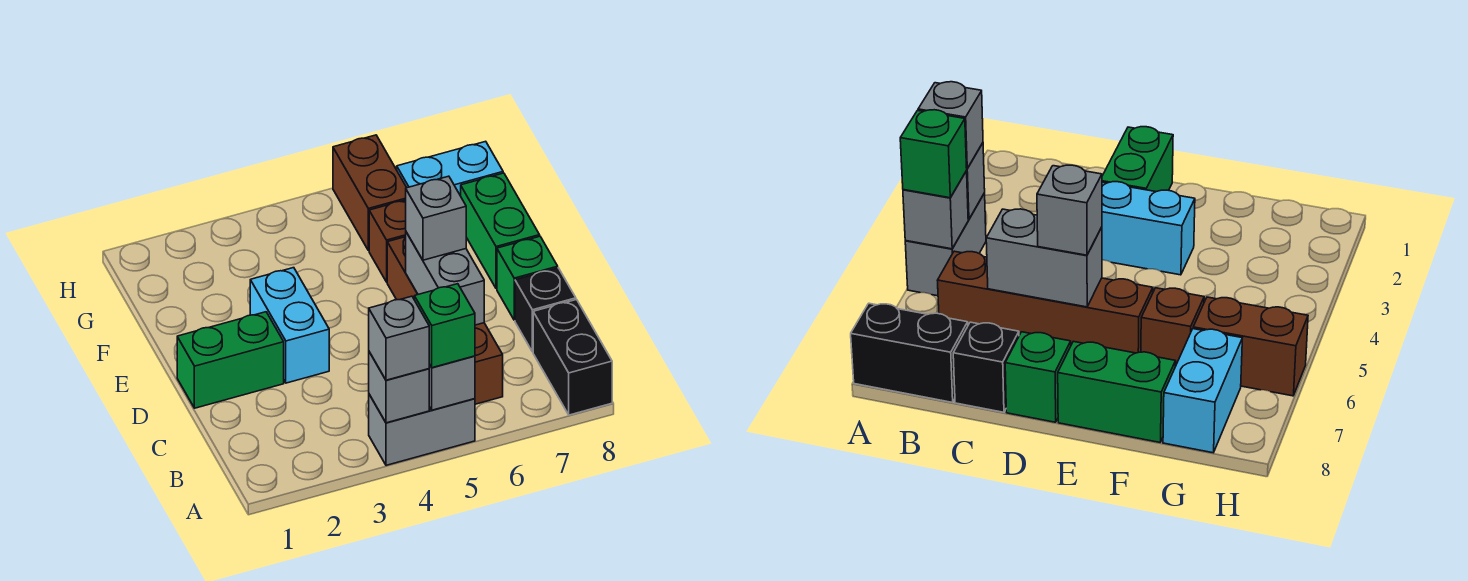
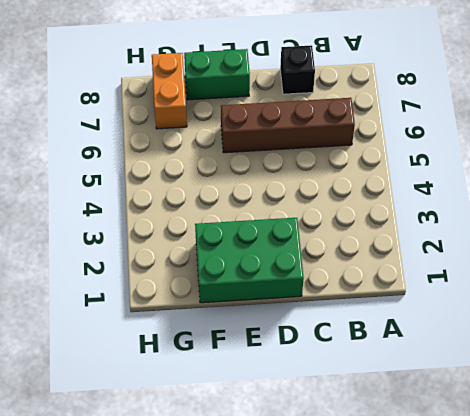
green 2x3 brick [195,218,304,303] -> green 1x2 brick [177,312,284,408]
orange 1x2 brick [152,53,187,129] -> cyan 1x2 brick [397,141,503,196]
none -> grey 1x2 brick [369,394,475,465]
none -> black 1x2 brick [533,300,612,415]
none -> cyan 1x2 brick [250,268,329,383]

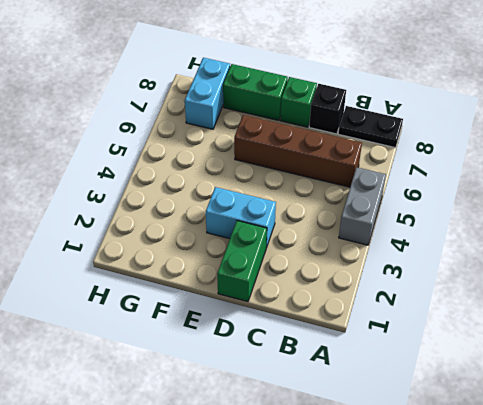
black 1x2 plate [338,106,403,148] -> black 1x2 brick [533,300,612,415]
none -> brown 1x1 brick [369,200,406,282]
none -> brown 1x2 brick [333,135,407,251]
none -> grey 1x1 brick [369,352,429,423]

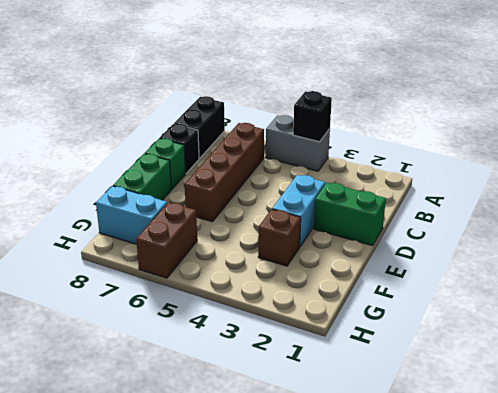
black 1x1 brick [293,91,332,142] -> grey 1x1 brick [369,352,429,423]
brown 1x1 brick [258,209,301,266] -> brown 1x1 brick moved to [369,200,406,282]
none -> grey 1x1 brick [429,356,475,410]
none -> grey 1x2 brick [406,232,484,325]
none -> grey 1x1 brick [369,296,430,380]

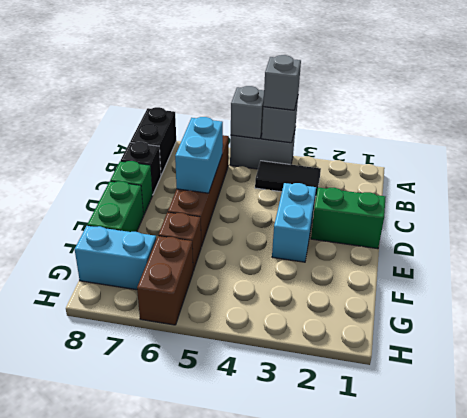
black 1x2 tile [255,161,321,196] -> none
cyan 1x2 brick [175,117,223,193] -> grey 1x2 brick [406,232,484,325]
none -> green 1x1 brick [414,284,475,368]
none -> grey 1x1 brick [406,176,466,260]

